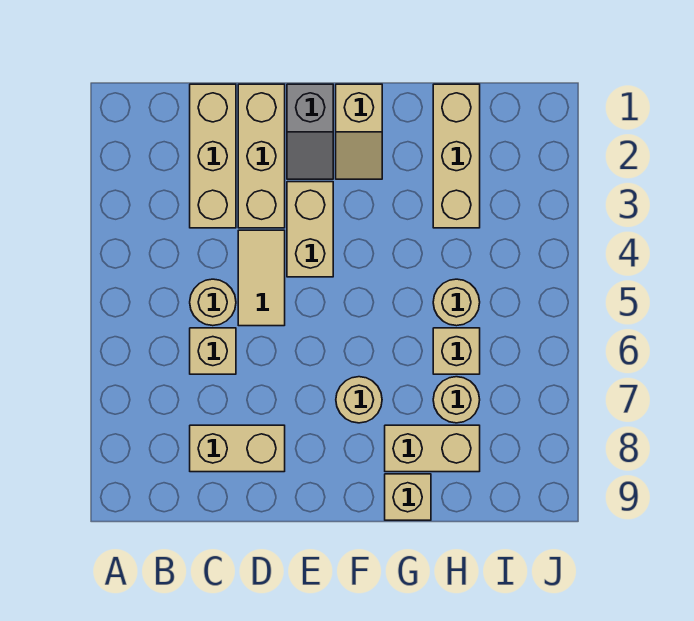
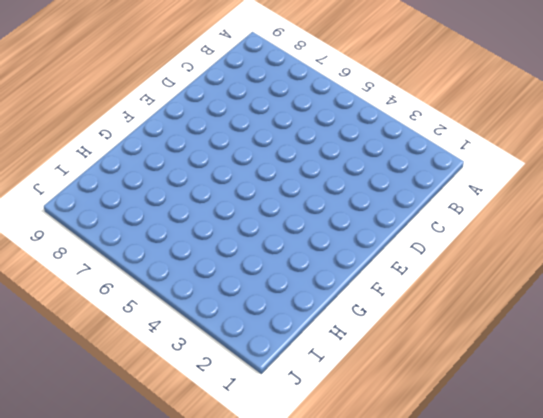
none -> tan 1x3 brick [190,84,236,228]
none -> tan 1x1 round brick [190,279,236,326]
none -> tan 1x1 brick [190,328,236,374]

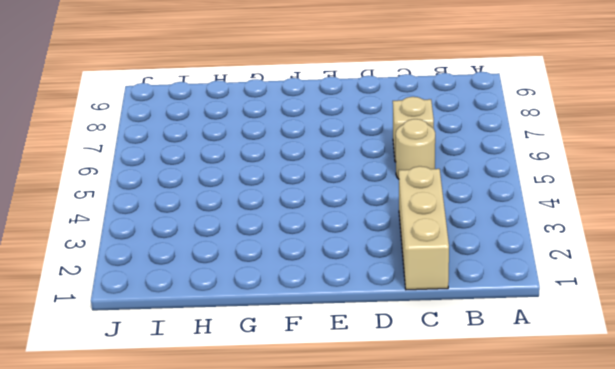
none -> tan 1x2 brick [190,425,285,472]
none -> tan 1x3 brick [238,84,285,228]
none -> tan 1x2 tile [238,230,285,326]

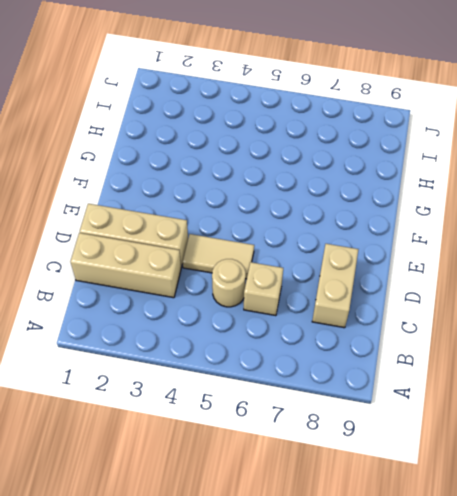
none -> grey 1x2 slope [287,84,333,179]
none -> tan 1x2 brick [287,182,333,277]
none -> tan 1x2 slope [336,84,382,179]

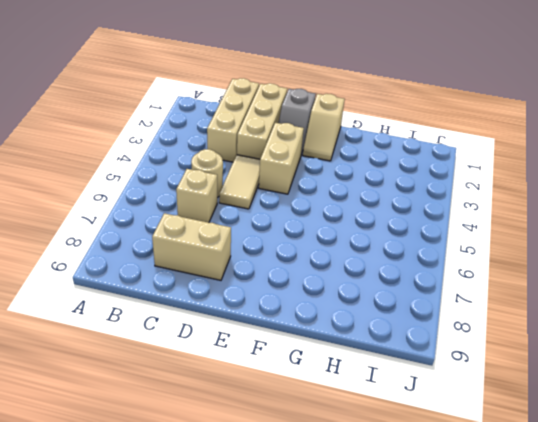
none -> tan 1x1 round brick [336,377,382,423]
none -> tan 1x2 brick [385,425,480,472]
none -> tan 1x1 brick [385,474,431,520]

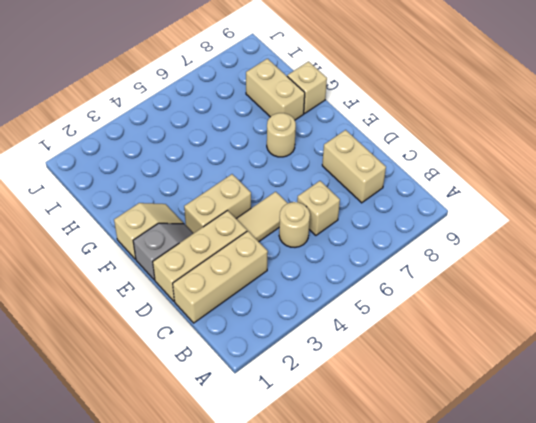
none -> tan 1x3 brick [433,84,480,228]
none -> tan 1x1 round brick [433,279,480,326]
none -> tan 1x1 brick [433,328,480,374]

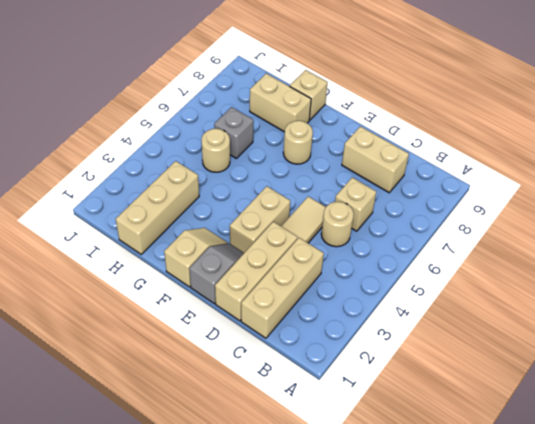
grey 1x1 brick [214,107,254,159] -> tan 1x1 brick [433,328,480,374]
none -> tan 1x1 round brick [433,377,480,423]

